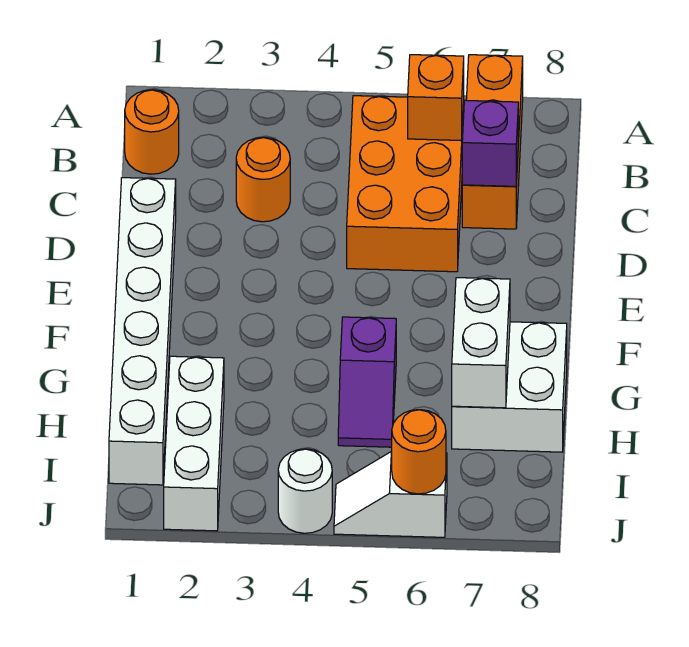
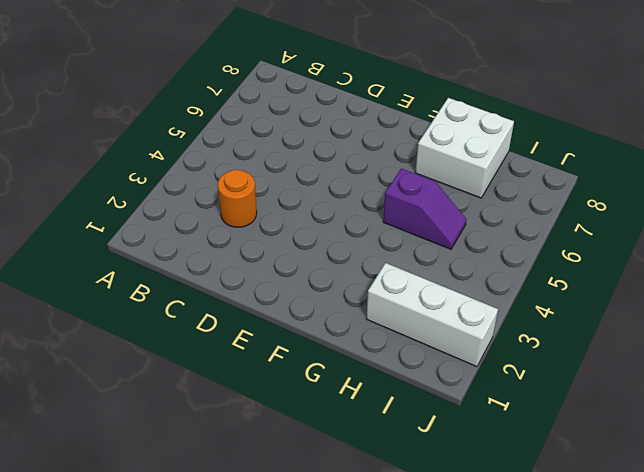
none -> orange 1x3 brick [462,55,523,229]
none -> orange 1x1 round brick [125,90,179,174]
none -> orange 2x3 brick [347,96,464,272]

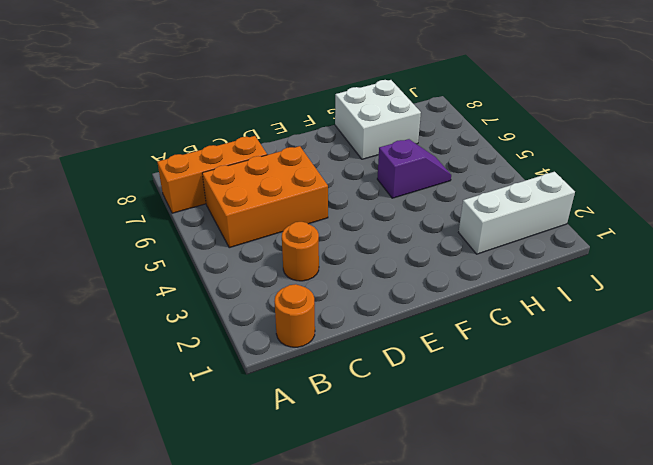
none -> white 1x6 brick [109,178,176,485]
none -> white 1x1 round brick [278,449,332,533]
none -> white 1x2 slope [334,452,447,537]

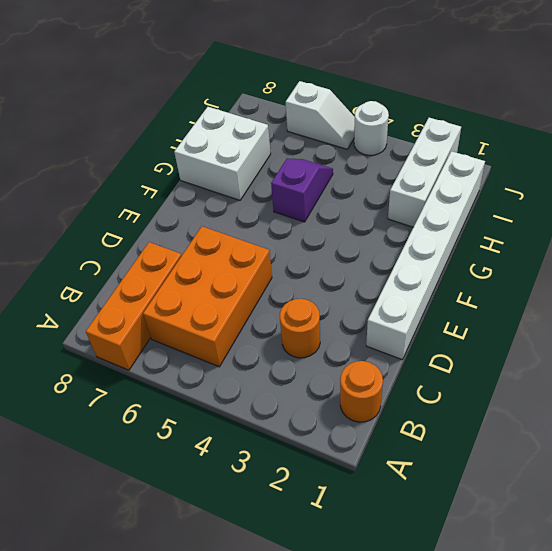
none -> orange 1x1 brick [408,55,464,141]
none -> purple 1x1 brick [462,100,518,186]
none -> white 1x2 brick [452,278,510,408]

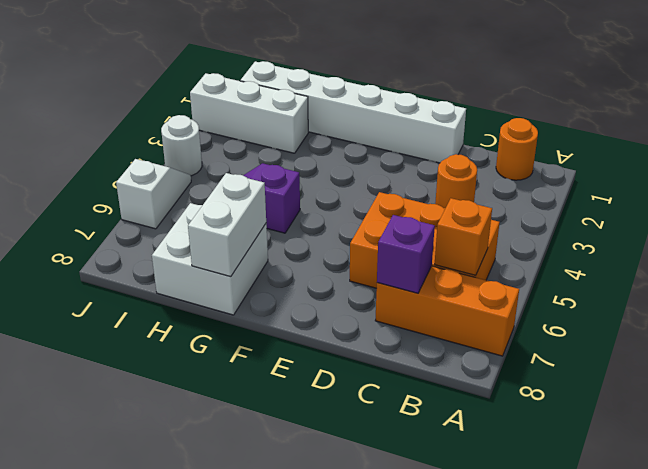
white 1x2 brick [188,173,266,277] -> white 1x2 brick turned to [452,278,510,408]
none -> orange 1x1 round brick [391,410,446,494]

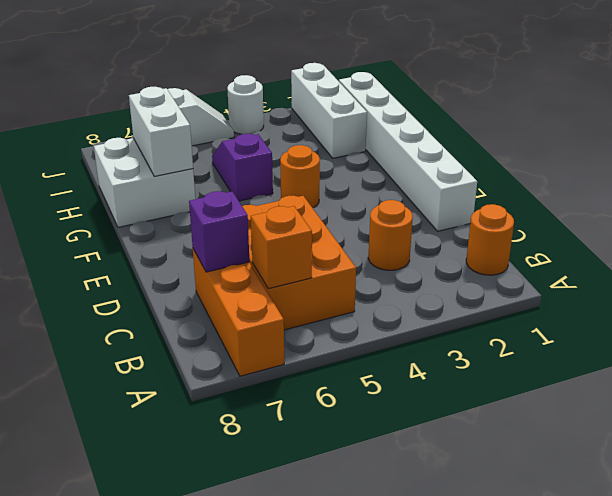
orange 1x1 round brick [280,145,320,208] -> orange 1x1 round brick moved to [391,410,446,494]

